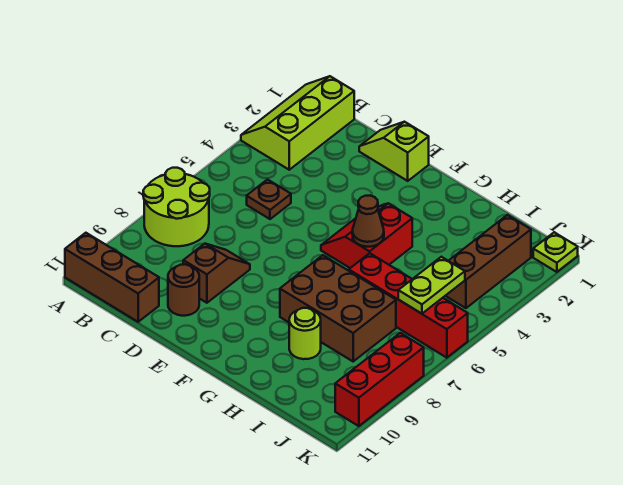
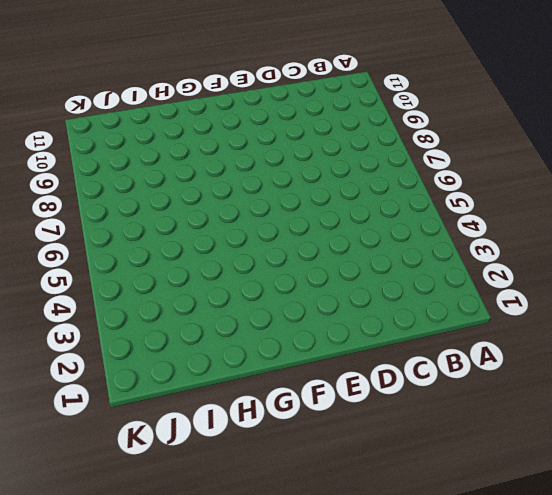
none -> lime 2x3 slope [241,76,354,170]
none -> lime 2x2 round brick [143,168,210,246]
none -> brown 1x3 brick [65,233,159,322]

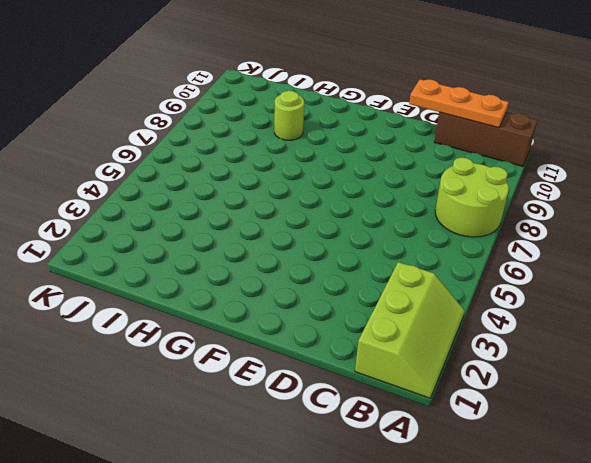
orange 1x3 plate [409,79,509,128] -> none
none -> brown 1x1 plate [247,180,291,219]
none -> lime 1x2 slope [359,122,429,181]
none -> brown 1x2 slope [183,244,250,303]

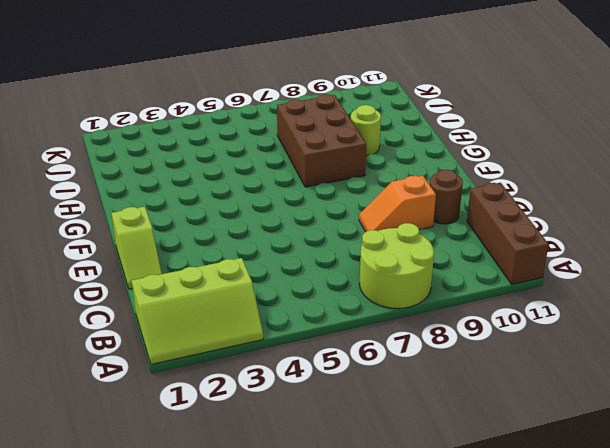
orange 1x2 slope [359,176,436,232] -> brown 1x2 slope [183,244,250,303]
none -> brown 1x1 plate [247,180,291,219]
none -> red 2x2 slope [321,203,412,268]
none -> red 1x4 brick [348,253,468,358]

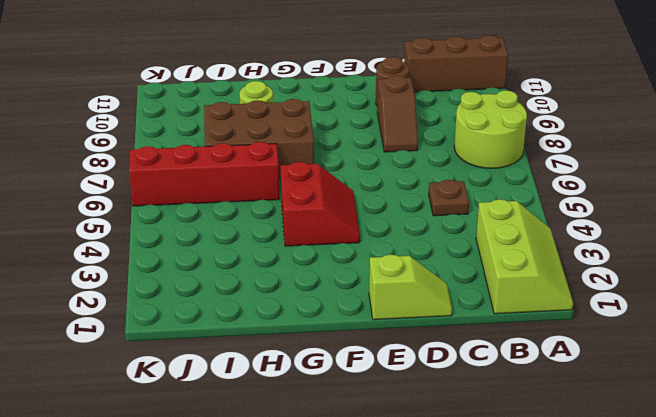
none -> brown 1x3 brick [446,215,531,308]
none -> lime 1x1 plate [533,232,578,272]
none -> red 1x3 brick [335,333,424,426]

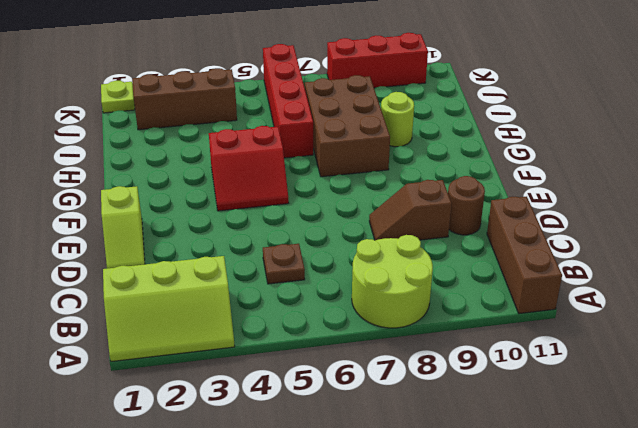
none -> brown 1x1 cone [352,196,384,247]
none -> lime 1x2 plate [398,257,465,314]

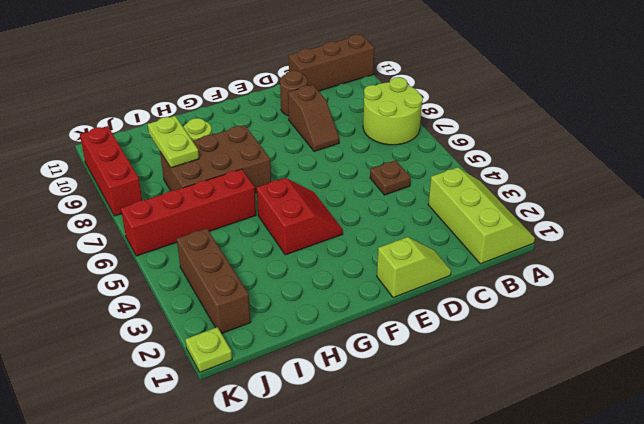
lime 1x2 plate [148,116,199,168] -> lime 1x2 plate moved to [398,257,465,314]
none -> brown 1x1 cone [352,196,384,247]

